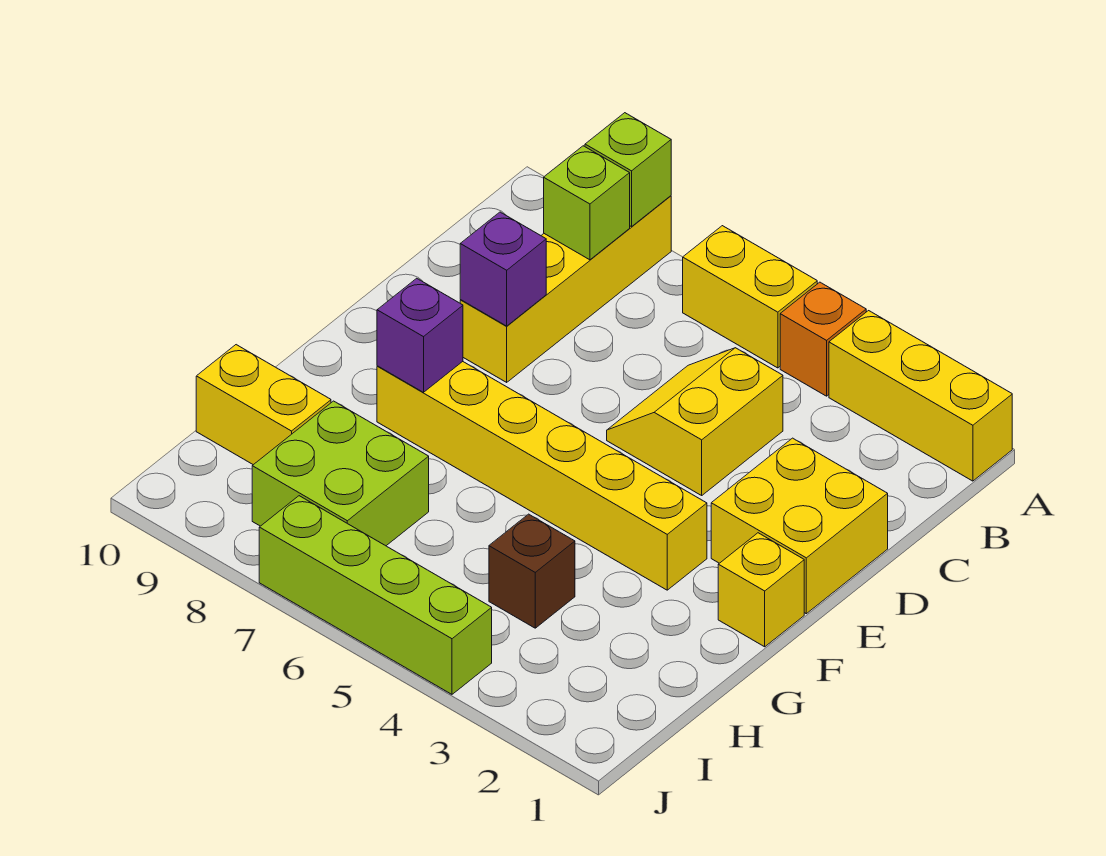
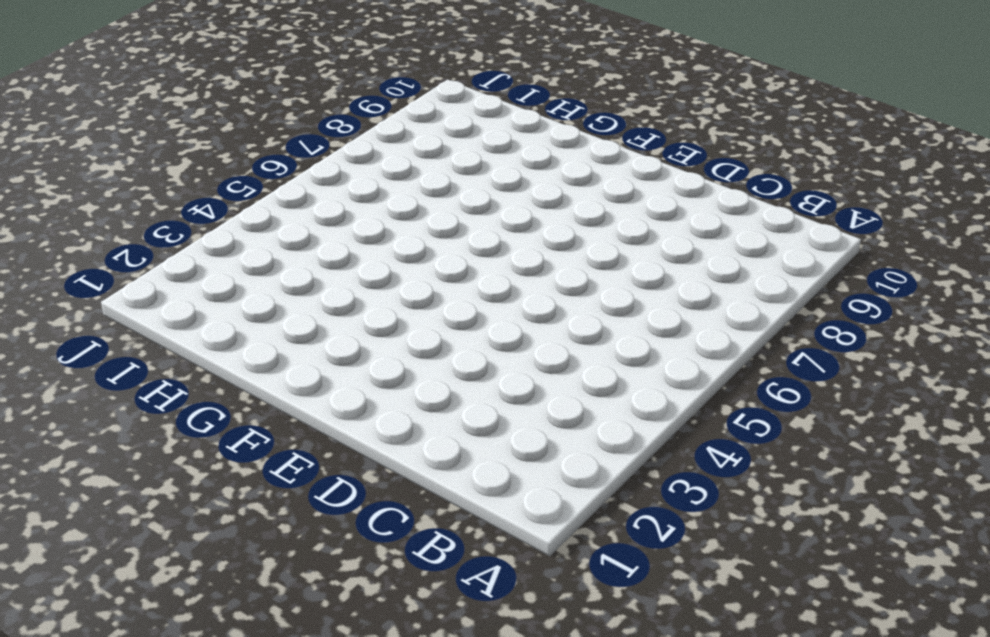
none -> yellow 1x3 brick [829,311,1012,481]
none -> orange 1x1 brick [780,282,866,396]
none -> yellow 1x2 brick [683,226,817,368]

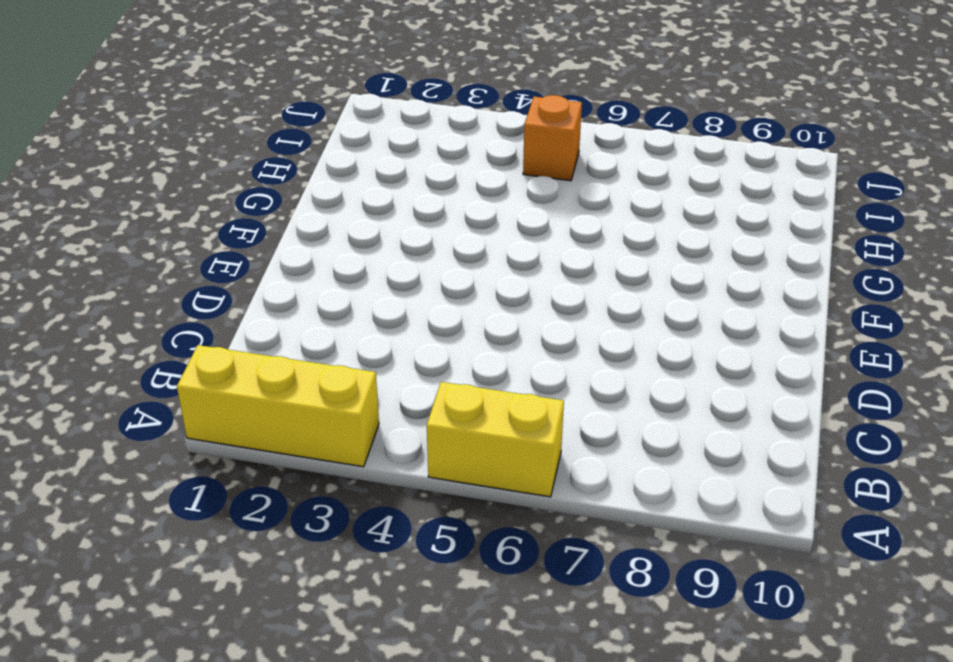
orange 1x1 brick [523,95,582,181] -> orange 1x1 brick moved to [780,282,866,396]
none -> yellow 1x4 brick [460,196,671,382]
none -> yellow 2x2 slope [607,348,783,495]
none -> yellow 2x2 brick [711,438,888,614]

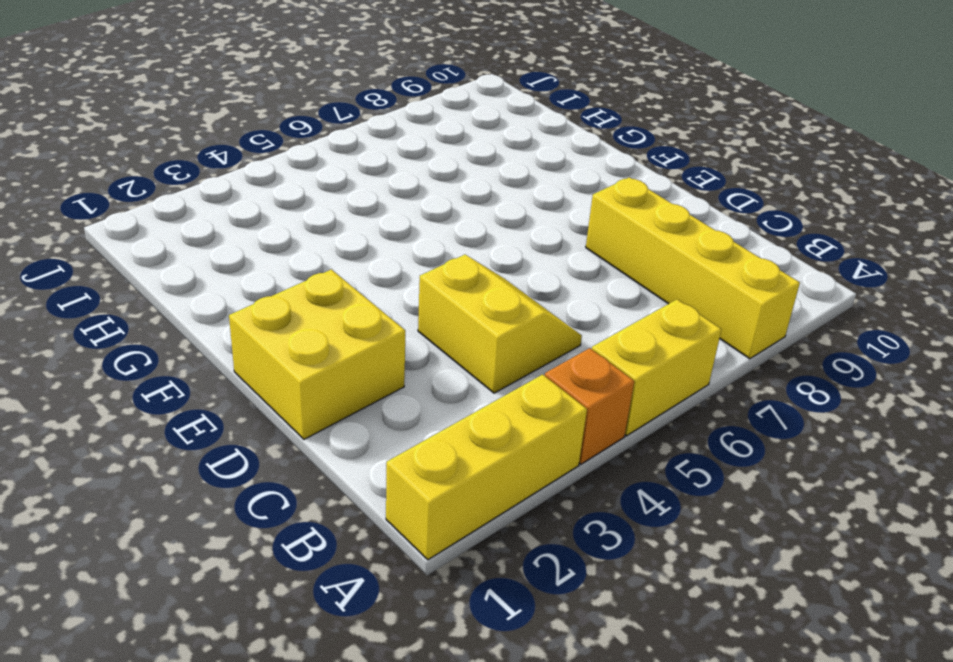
none -> yellow 1x1 brick [718,533,804,647]
none -> yellow 1x6 brick [377,362,707,590]
none -> brown 1x1 brick [489,514,575,628]

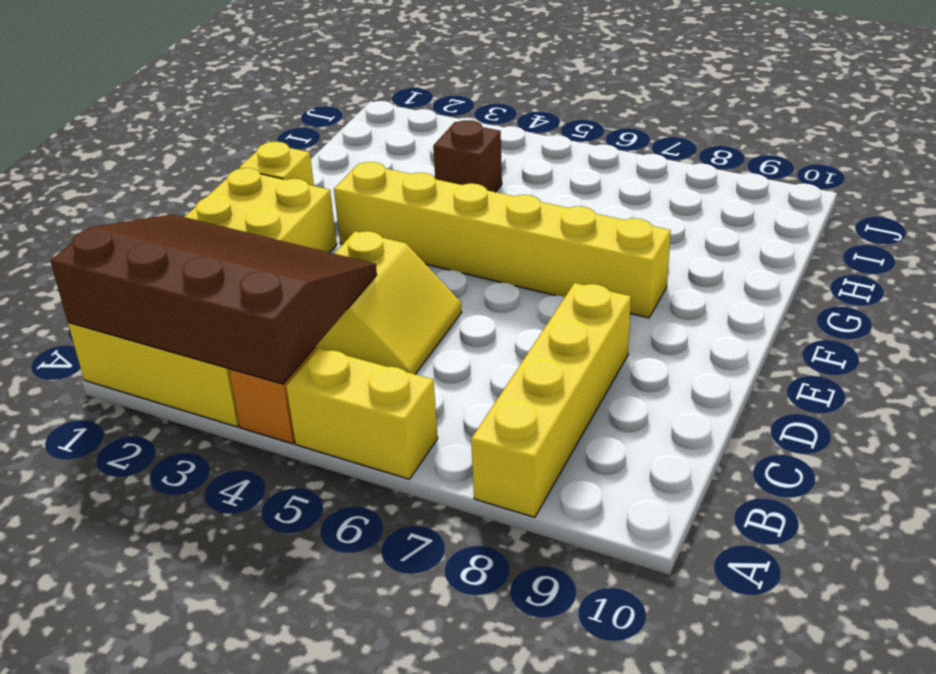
brown 3x4 slope [50,214,377,384] -> none
none -> lime 2x2 brick [252,401,429,546]
none -> yellow 1x2 brick [196,345,331,465]
none -> lime 1x4 brick [259,496,492,694]

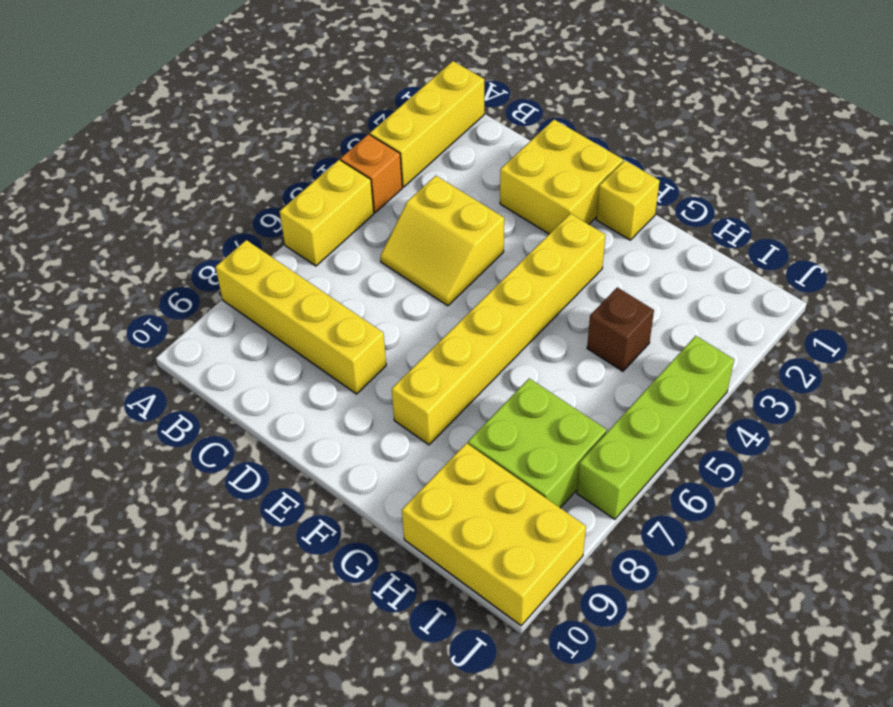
yellow 2x3 brick [402,443,586,626] -> yellow 1x2 brick [196,345,331,465]
none -> lime 1x1 brick [585,113,671,227]
none -> lime 1x1 brick [544,146,630,260]
none -> purple 1x1 brick [460,212,546,326]

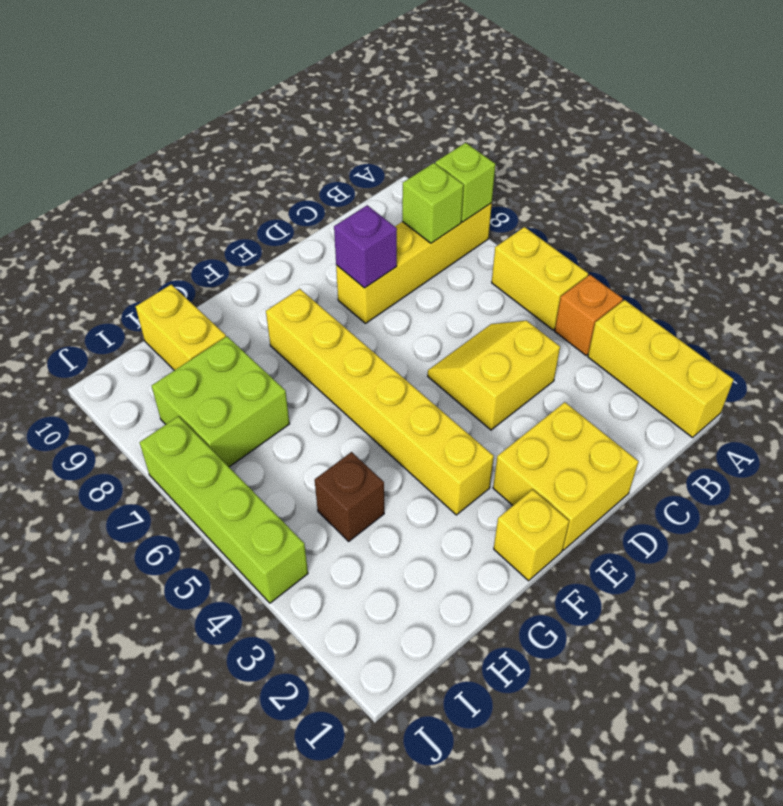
none -> purple 1x1 brick [377,278,463,392]

